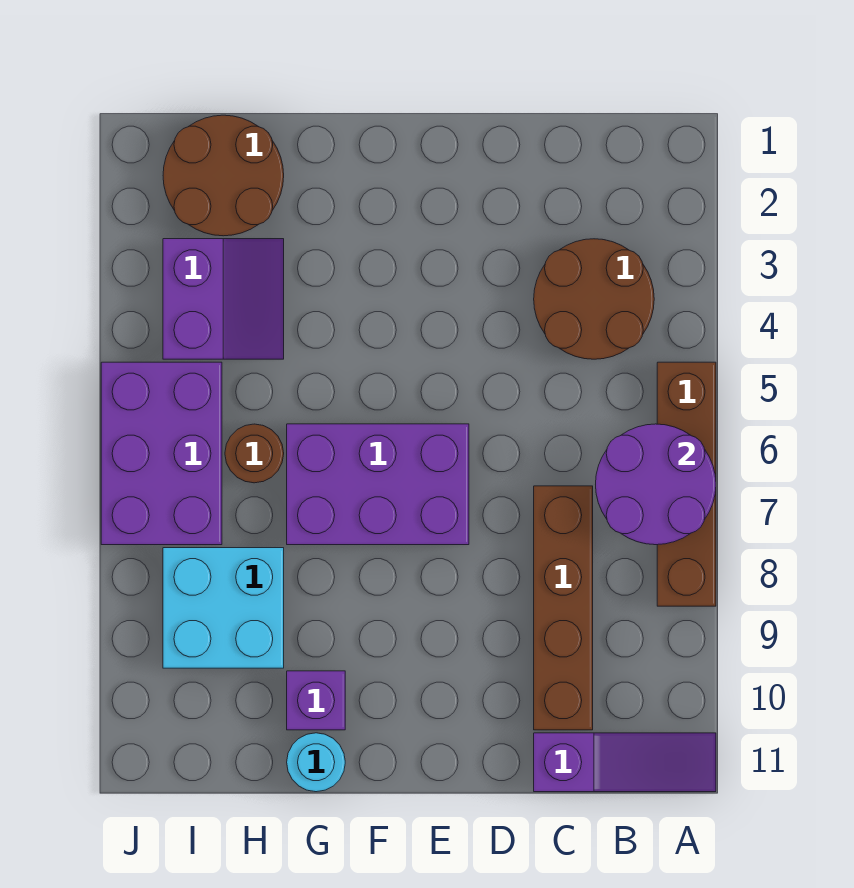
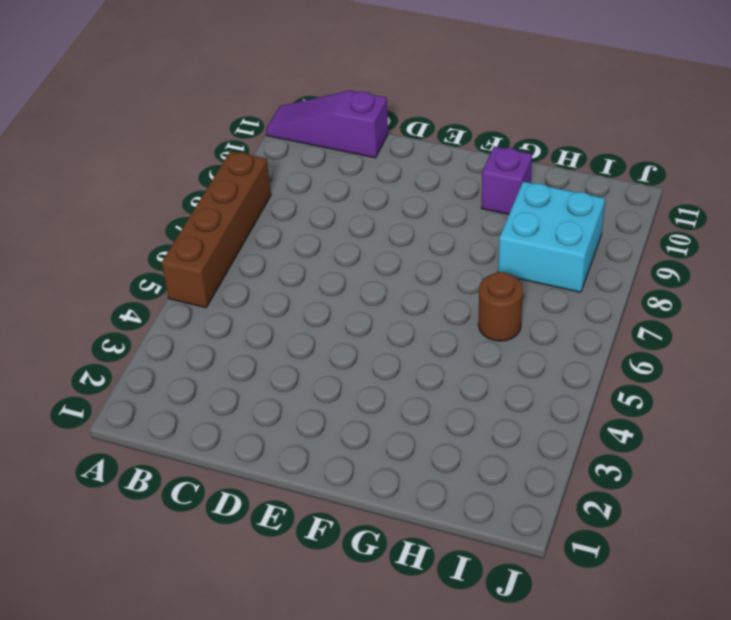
none -> brown 2x2 round brick [534,239,654,359]
none -> brown 1x4 brick [534,486,593,730]
none -> purple 2x3 brick [287,424,469,545]

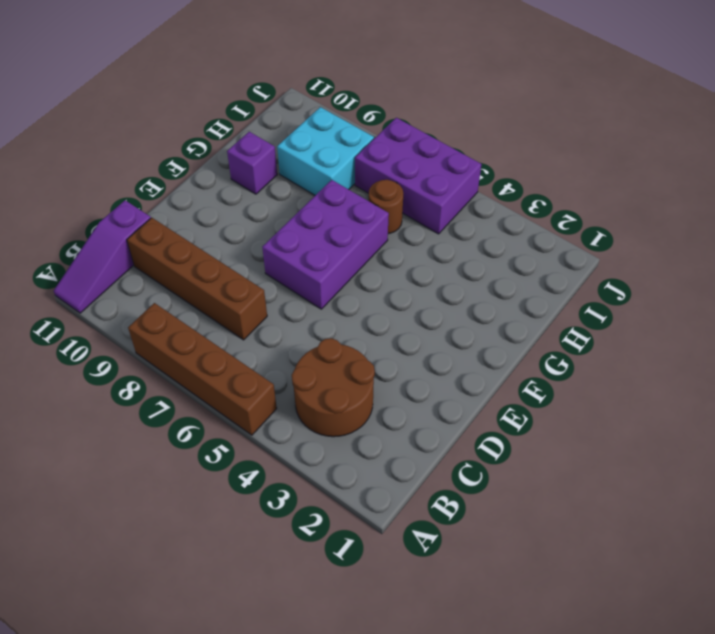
none -> cyan 1x1 round brick [287,733,345,792]
none -> brown 2x2 round brick [163,115,284,236]
none -> purple 2x2 slope [163,239,284,359]

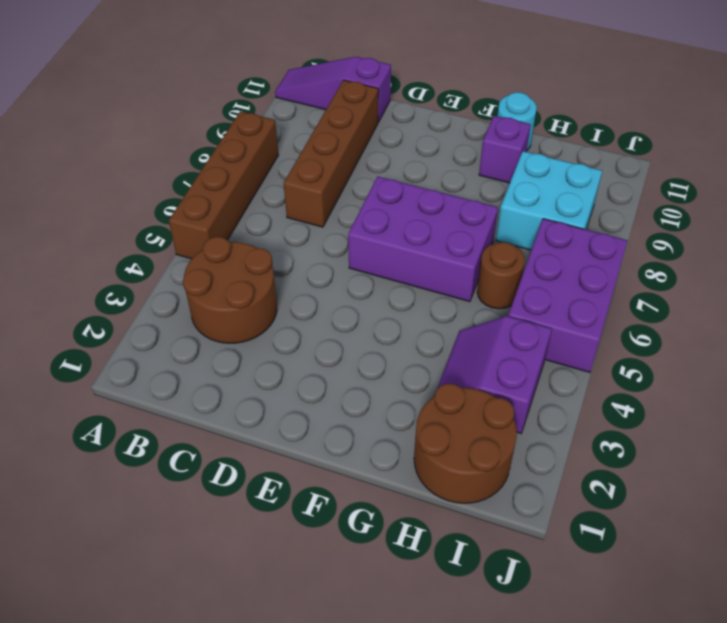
none -> purple 2x2 round brick [596,424,716,545]

